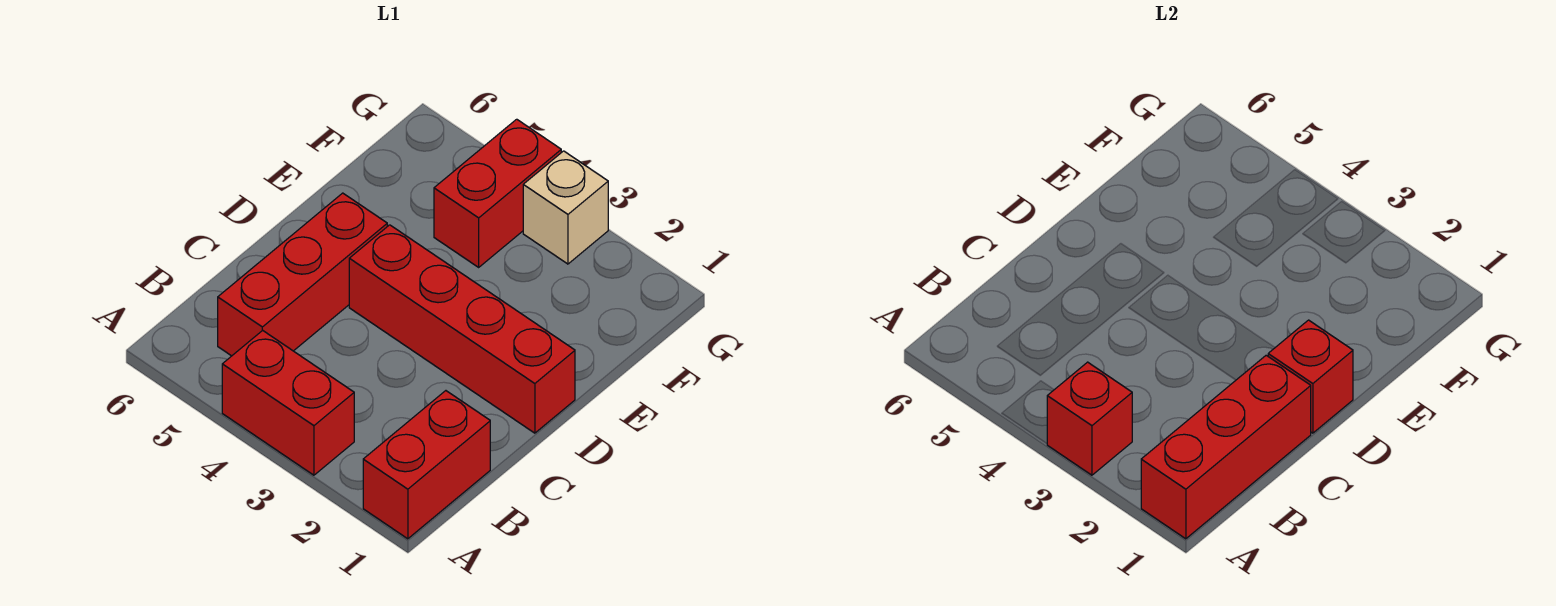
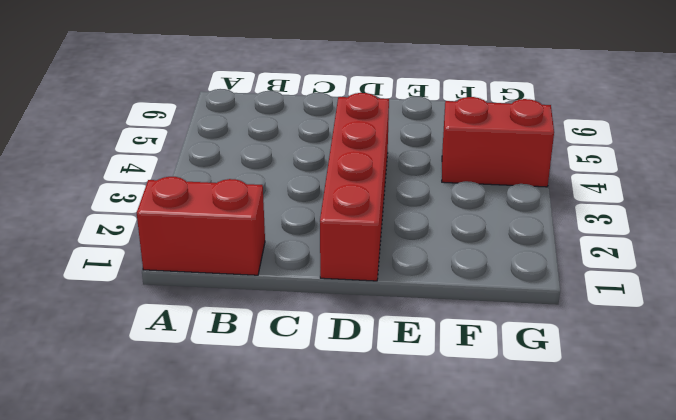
none -> red 1x2 brick [222,330,354,475]
none -> red 1x3 brick [218,193,387,356]

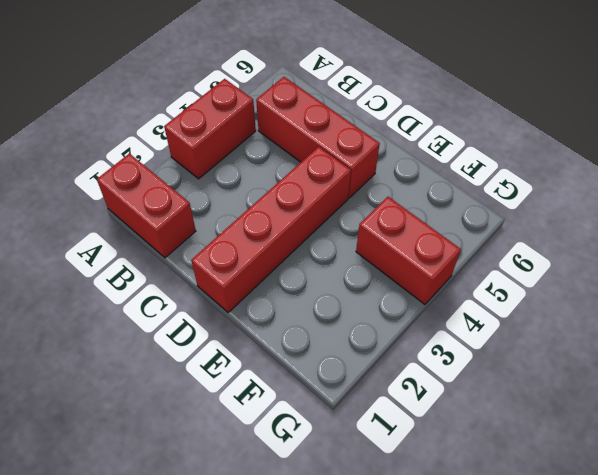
none -> tan 1x1 brick [523,151,608,264]
none -> red 1x3 brick [1141,355,1311,539]

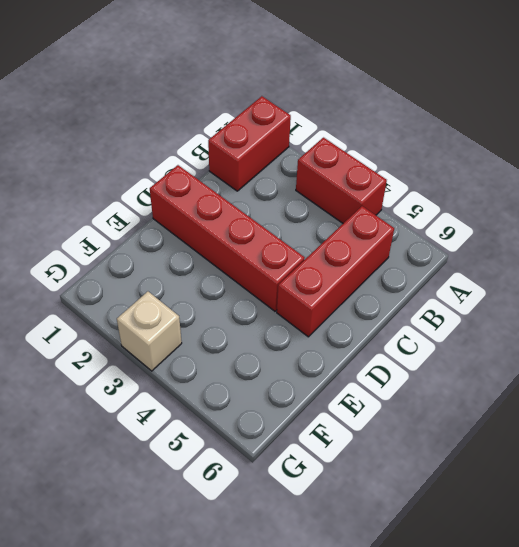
none -> red 1x2 brick [434,119,561,267]
none -> red 1x3 brick [1141,355,1311,539]

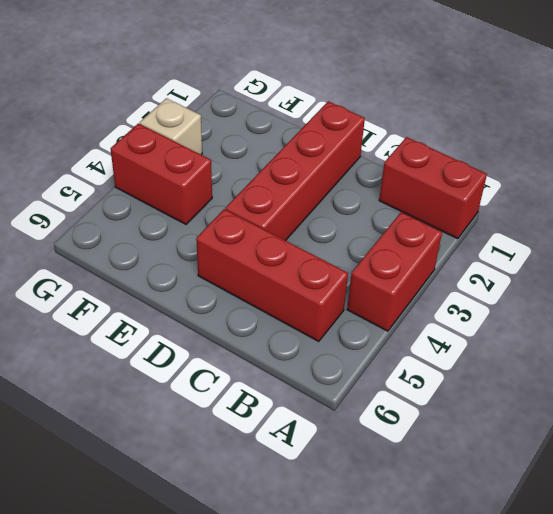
none -> red 1x3 brick [1141,355,1311,539]
none -> red 1x1 brick [1047,362,1132,475]

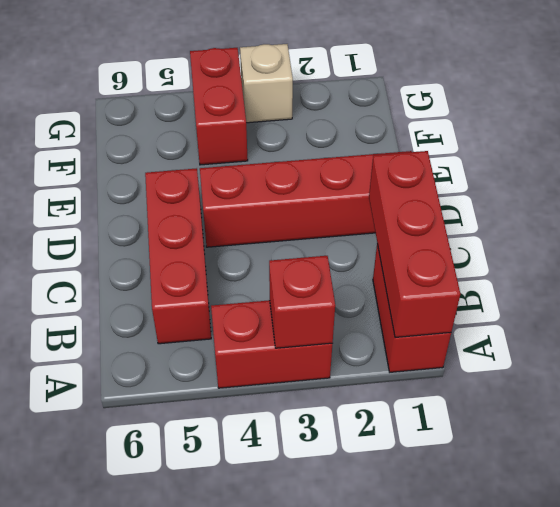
none -> red 1x1 brick [1268,320,1353,433]

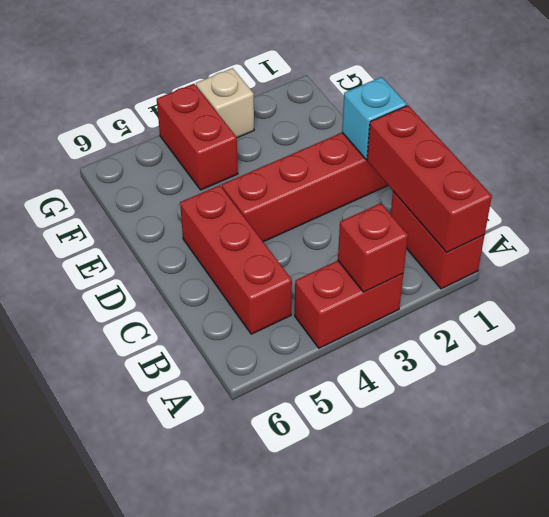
cyan 1x1 brick [342,77,407,159] -> red 1x1 brick [1268,320,1353,433]

